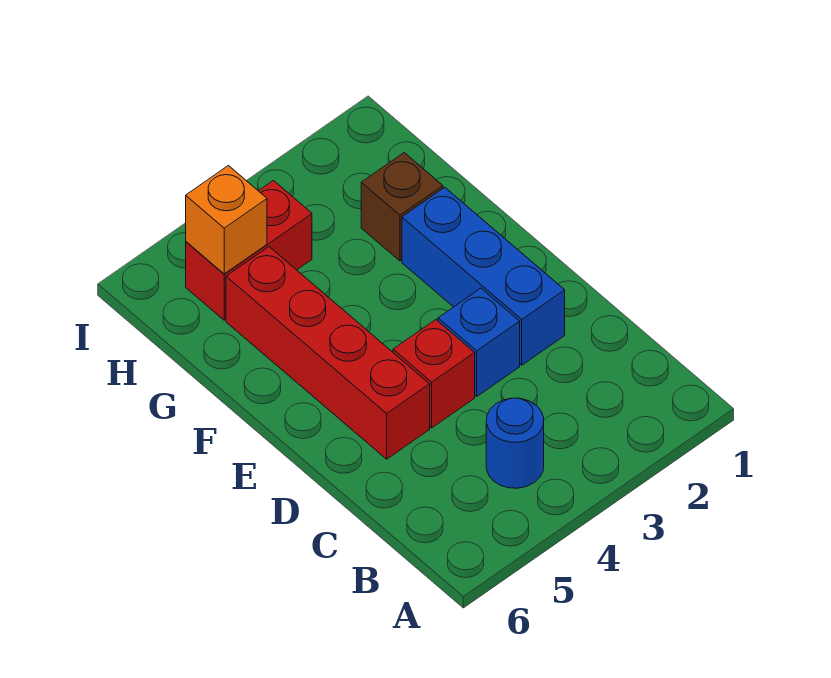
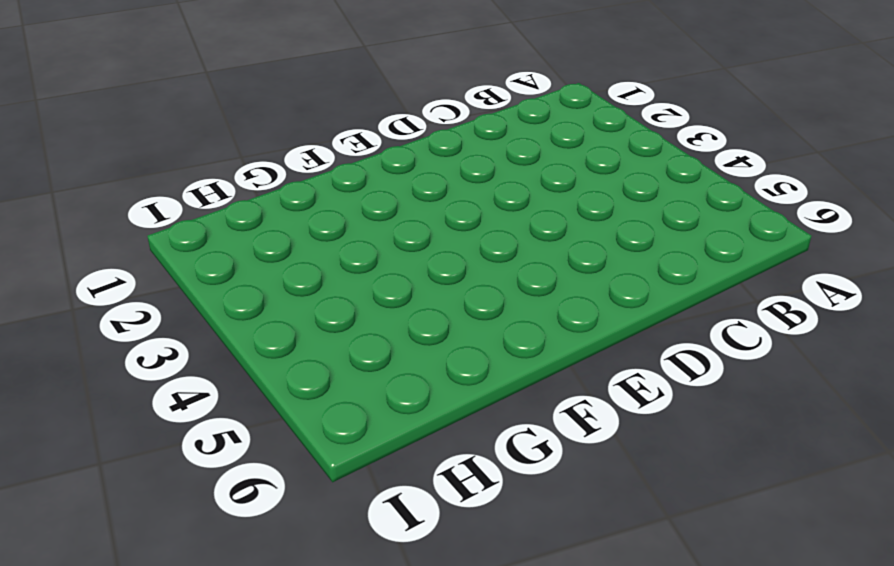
none -> blue 1x1 round brick [486,398,544,488]
none -> blue 1x3 brick [402,187,565,365]

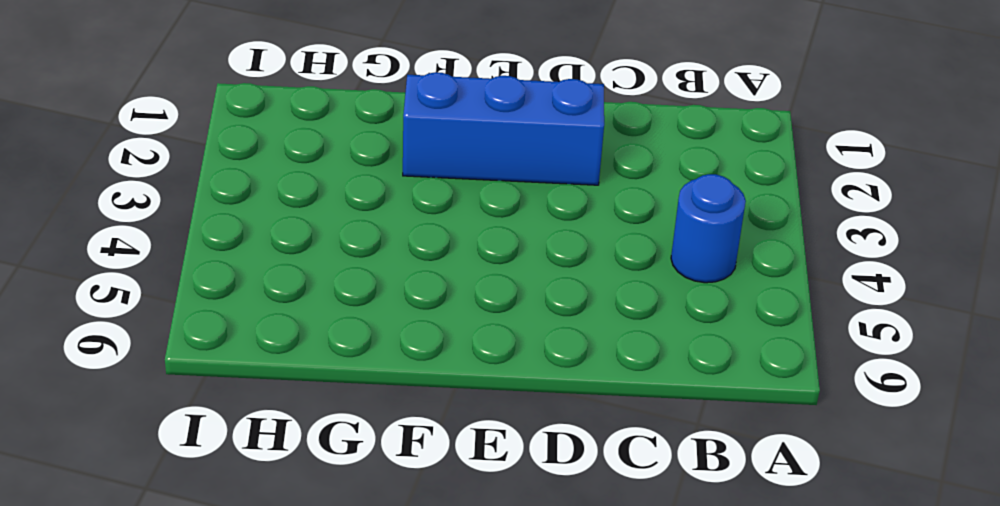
none -> blue 1x1 brick [438,288,520,396]
none -> red 1x1 brick [393,320,475,428]

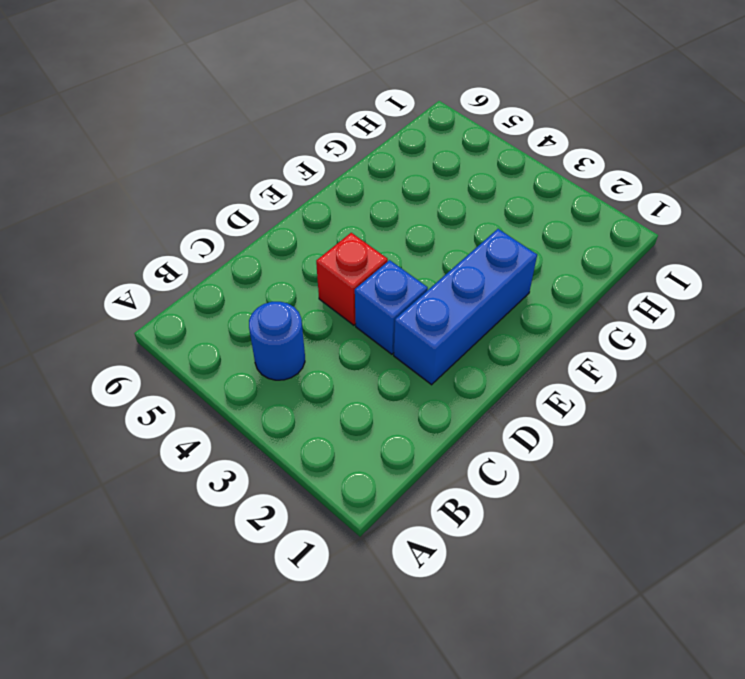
none -> red 1x4 brick [226,247,430,459]
none -> brown 1x1 brick [361,153,443,261]

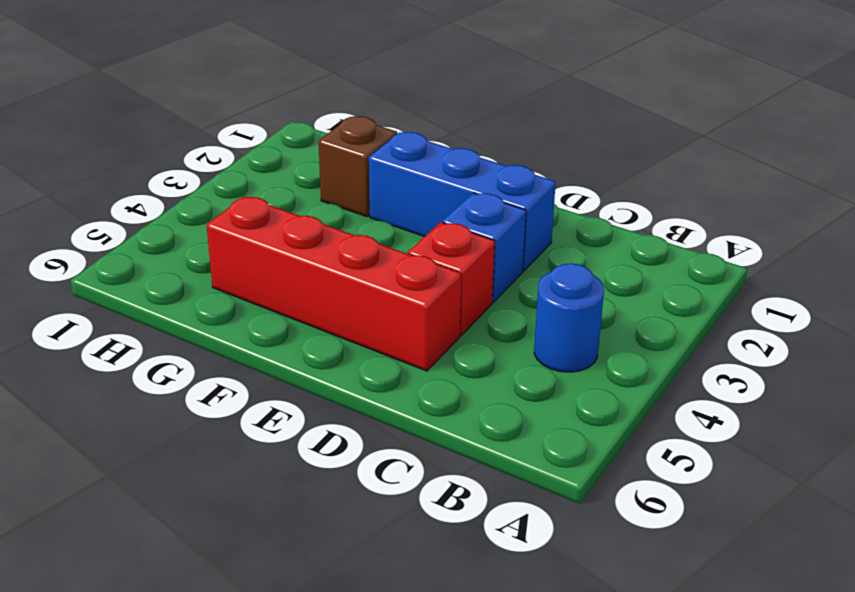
none -> red 1x2 brick [186,181,312,320]
none -> orange 1x1 brick [186,166,267,274]

